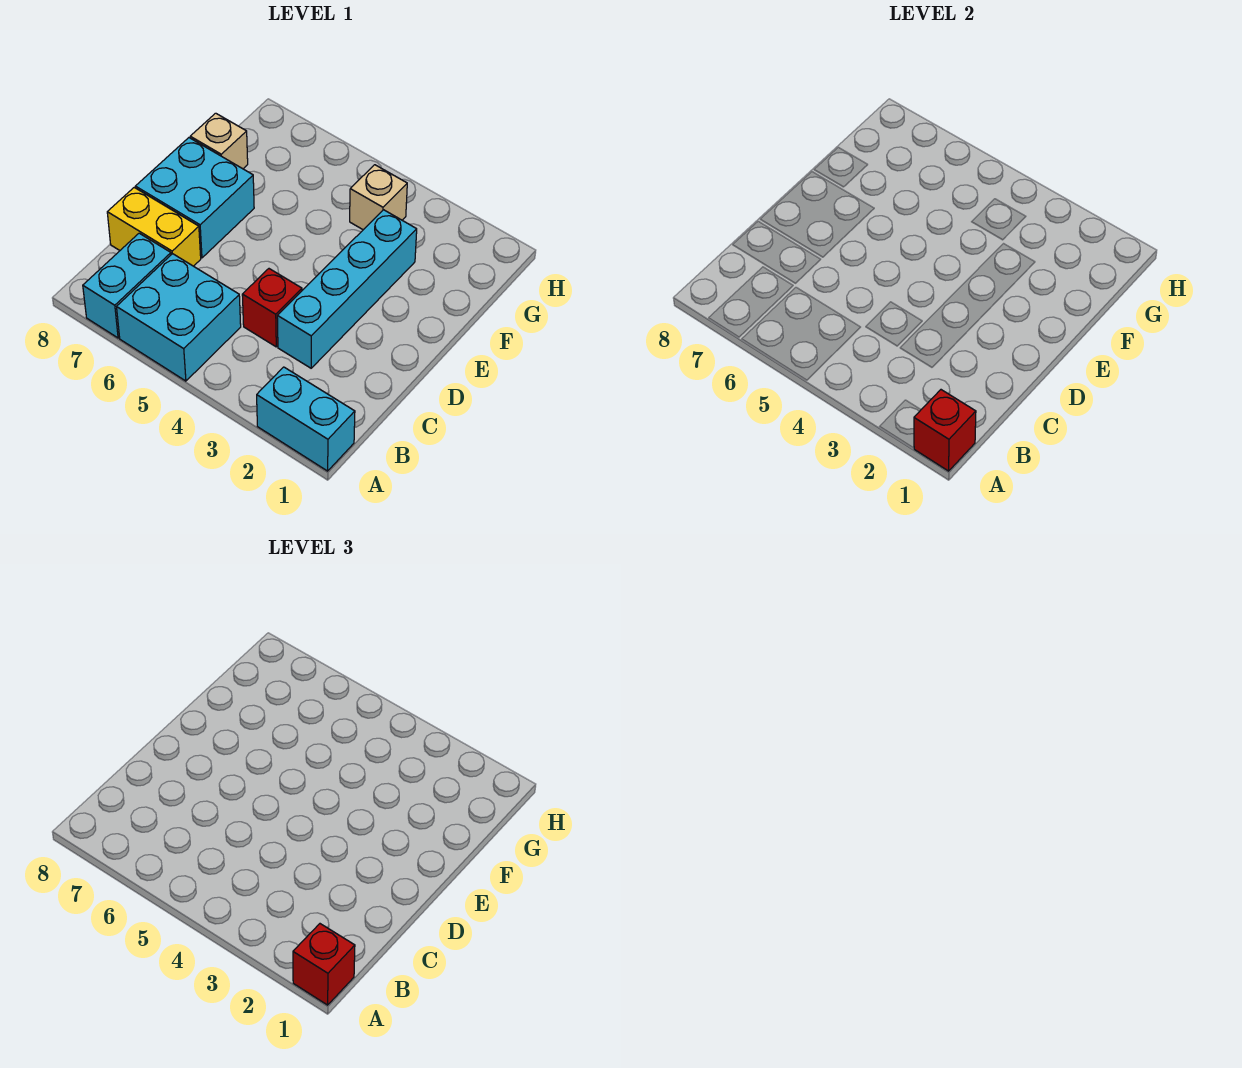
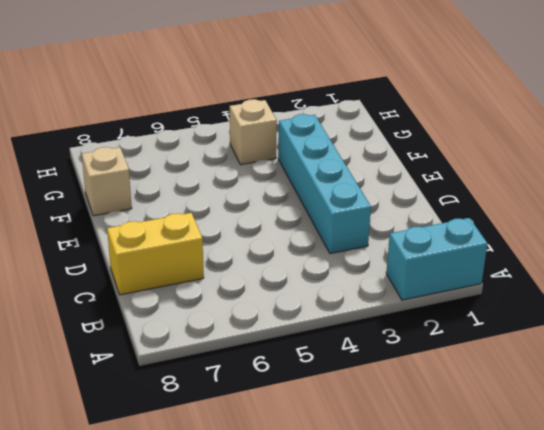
none -> cyan 2x2 brick [117,254,241,381]
none -> cyan 1x2 brick [83,233,171,338]

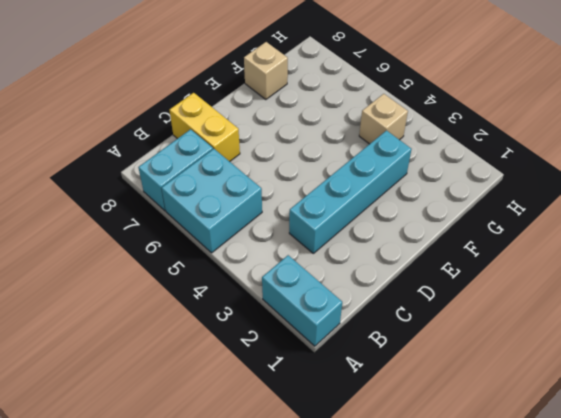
none -> red 1x1 brick [242,269,302,347]
none -> cyan 2x2 brick [135,138,254,258]

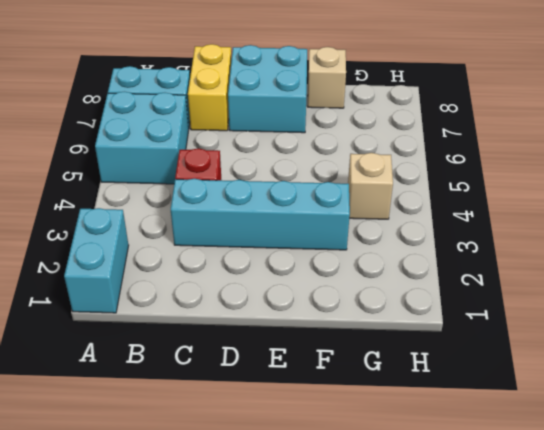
none -> red 1x1 brick [914,390,976,471]
none -> red 1x1 brick [293,924,355,1005]

